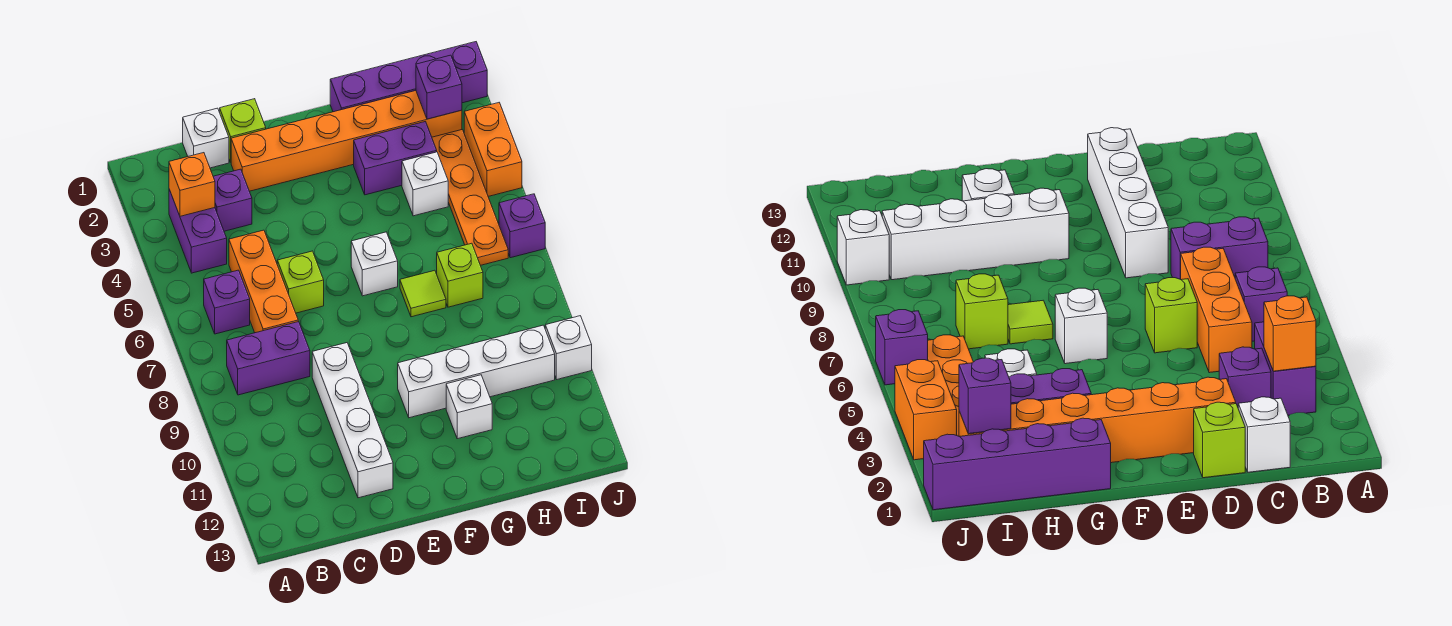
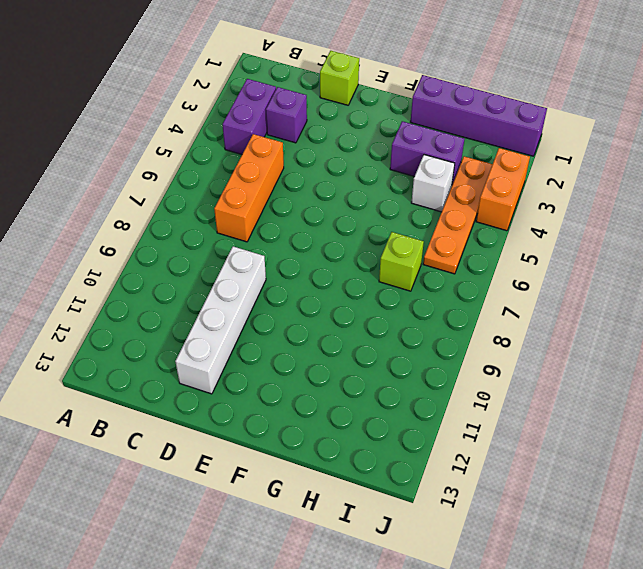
none -> purple 1x1 brick [204,270,250,334]
none -> purple 1x2 brick [227,322,310,395]
none -> white 1x1 brick [183,108,229,168]

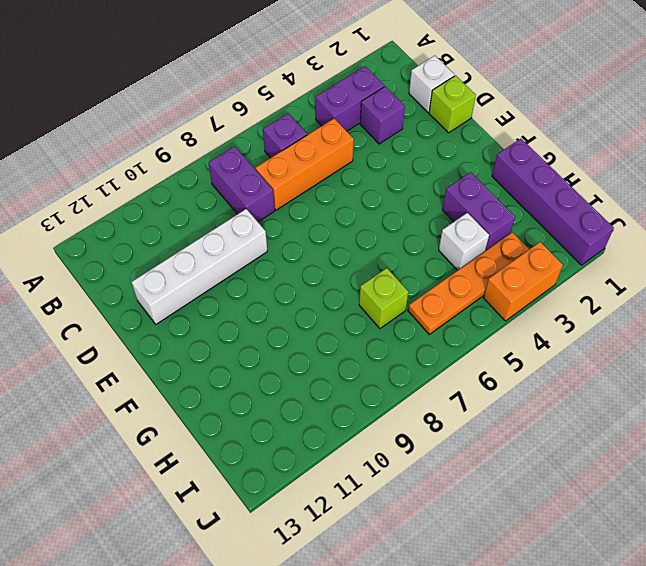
none -> orange 1x6 brick [231,91,462,191]
none -> lime 1x1 brick [277,251,324,313]
none -> white 1x1 brick [351,232,398,296]

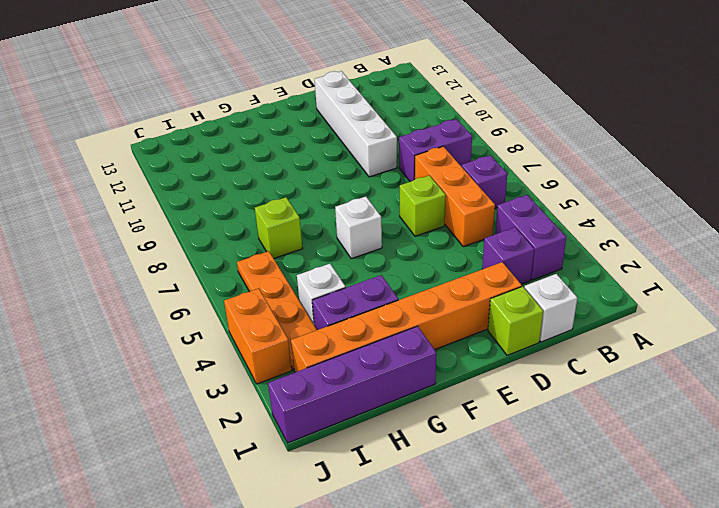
none -> white 1x4 brick [398,325,555,418]
none -> lime 1x1 tile [400,270,446,317]
none -> white 1x1 brick [446,375,492,439]

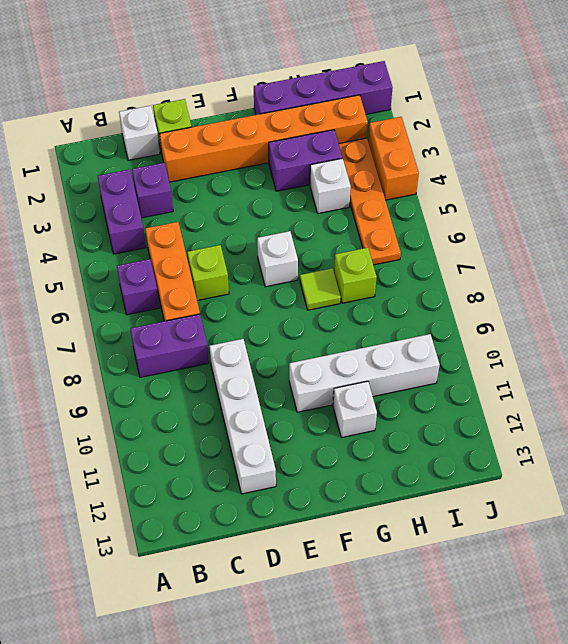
none -> purple 1x1 brick [499,194,545,258]
none -> white 1x1 brick [545,316,592,379]
none -> orange 1x1 brick [169,153,215,216]

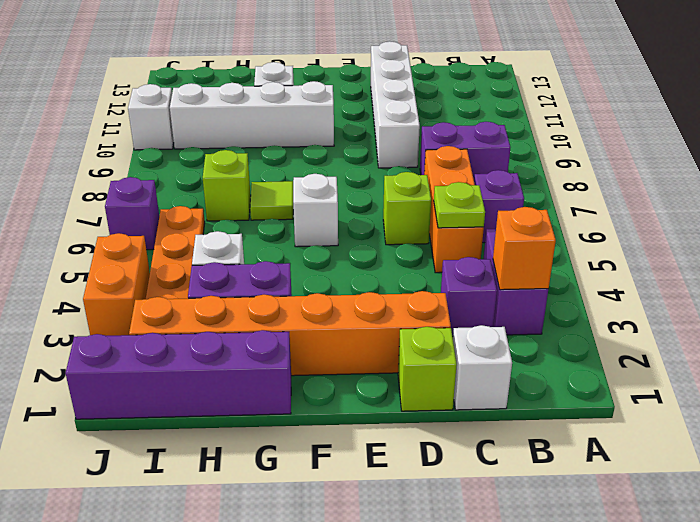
lime 1x1 plate [434,182,485,228] -> none
none -> purple 1x1 brick [416,55,462,119]

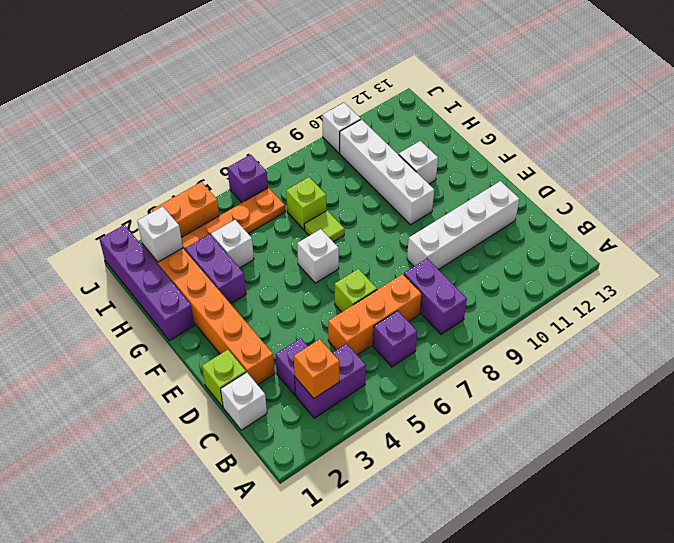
white 1x1 brick [137,206,183,262] -> purple 1x1 brick [416,55,462,119]

